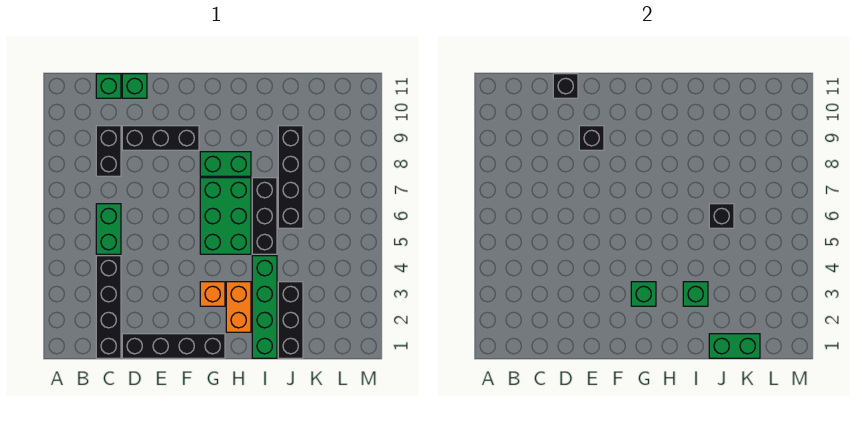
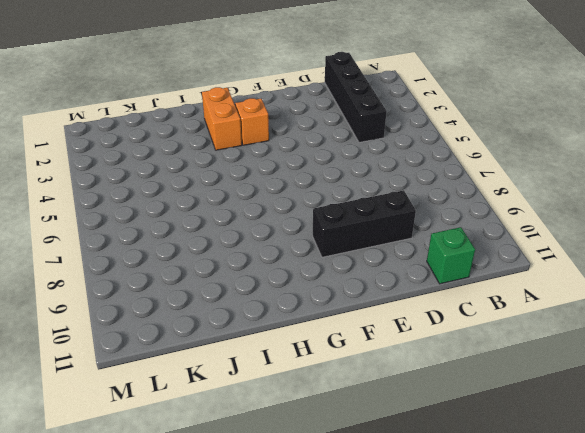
none -> green 1x2 brick [96,204,121,254]
none -> black 1x2 brick [96,126,121,176]
none -> black 1x4 brick [122,334,225,358]

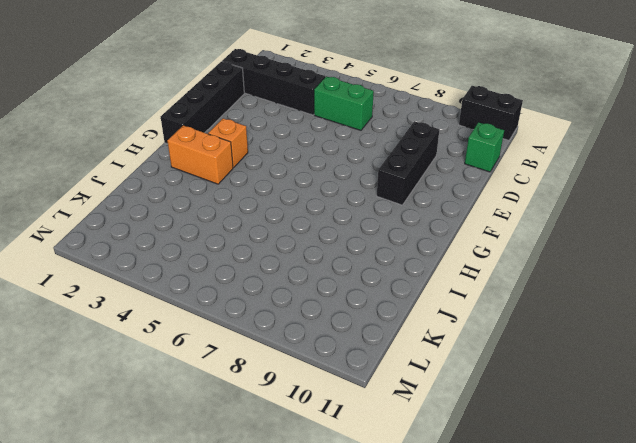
black 1x2 brick [459,86,523,140] -> black 1x2 brick moved to [96,126,121,176]
none -> green 1x1 brick [122,74,147,98]
none -> green 2x3 brick [200,178,251,254]
none -> green 1x2 brick [200,152,251,176]

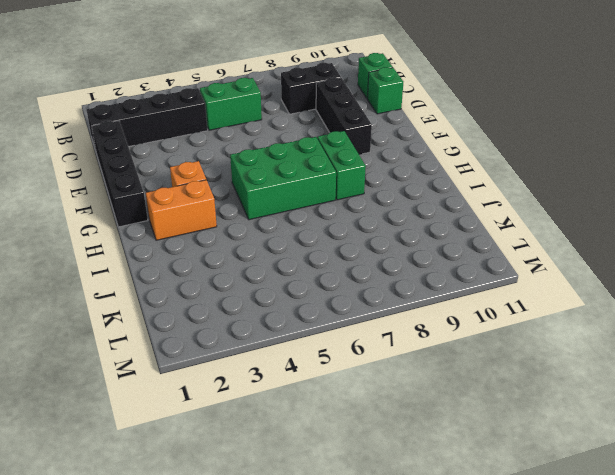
none -> green 1x4 brick [252,256,277,358]
none -> black 1x3 brick [252,178,277,254]
none -> black 1x3 brick [278,282,303,358]

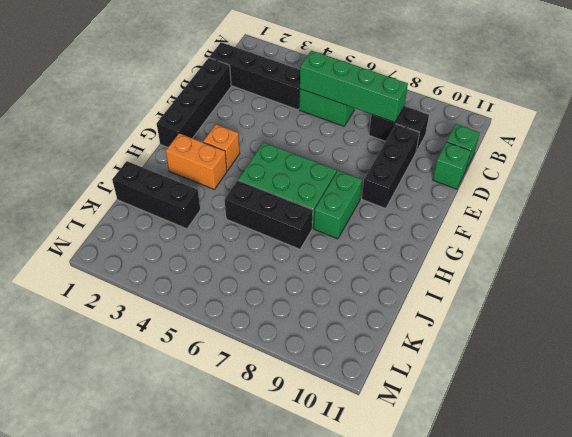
green 1x4 brick [300,51,408,122] -> green 1x4 brick moved to [252,256,277,358]
none -> black 1x4 brick [278,126,303,228]
none -> black 1x1 brick [553,74,578,98]
none -> black 1x1 brick [579,126,604,150]

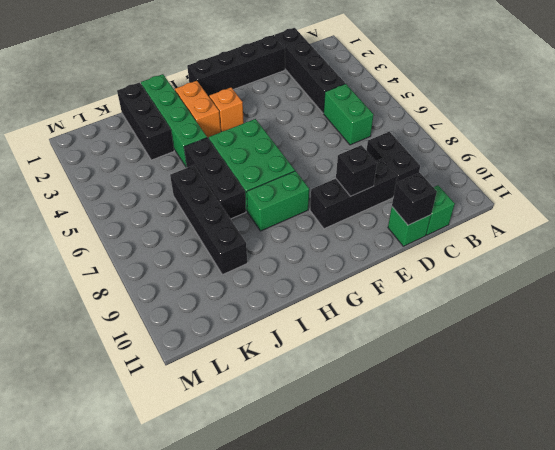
none -> green 1x1 brick [631,282,656,306]
none -> green 1x1 brick [683,282,708,306]
none -> green 1x2 brick [709,334,760,358]

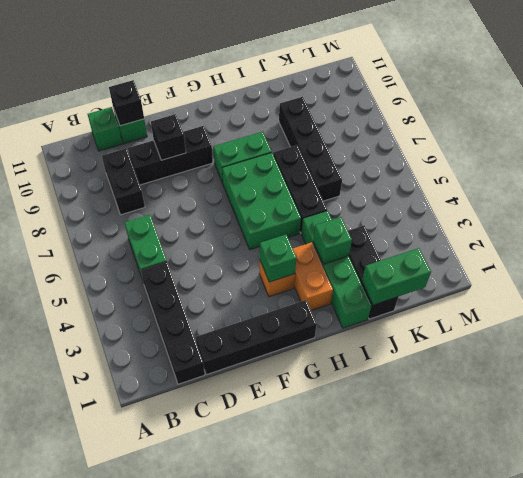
none -> black 1x1 brick [709,204,734,228]

